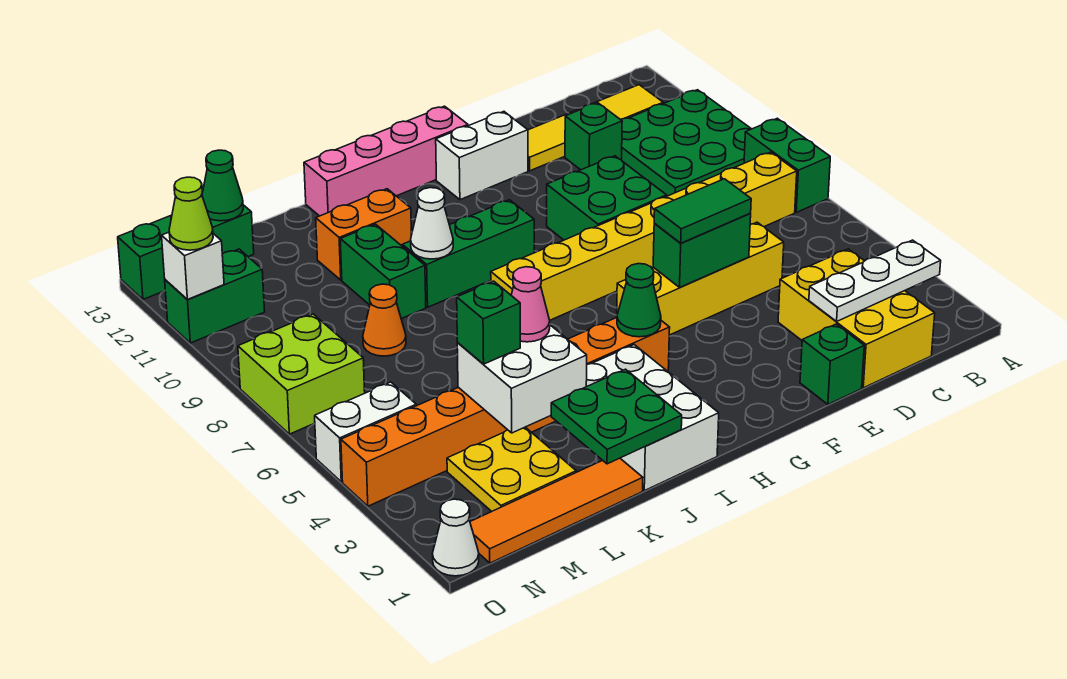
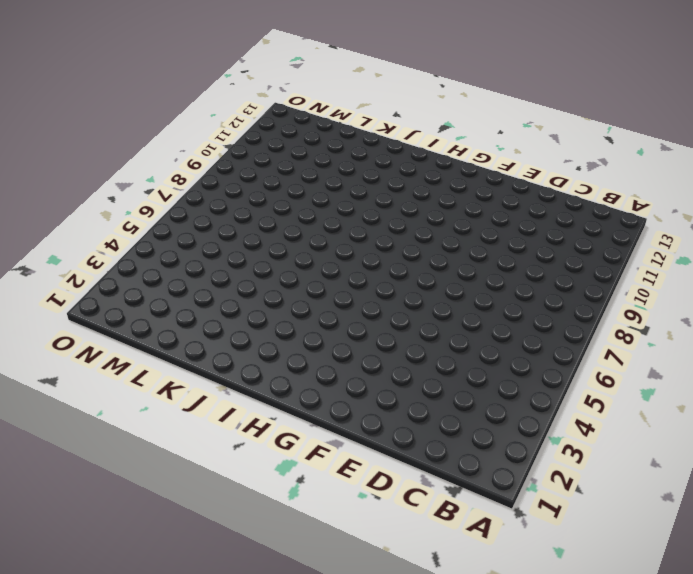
none -> green 1x2 brick [744,118,830,212]
none -> green 3x3 plate [620,90,751,196]
none -> yellow 1x8 brick [491,152,797,320]
none -> yellow 1x4 tile [528,85,663,171]

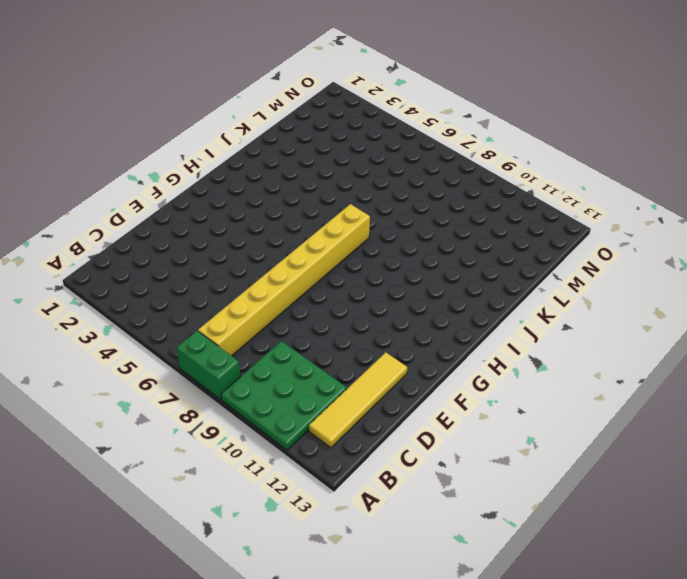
none -> yellow 2x3 brick [778,249,935,388]
none -> yellow 1x4 brick [617,222,784,335]
none -> green 1x1 brick [565,103,622,170]
none -> green 1x1 brick [800,324,864,404]

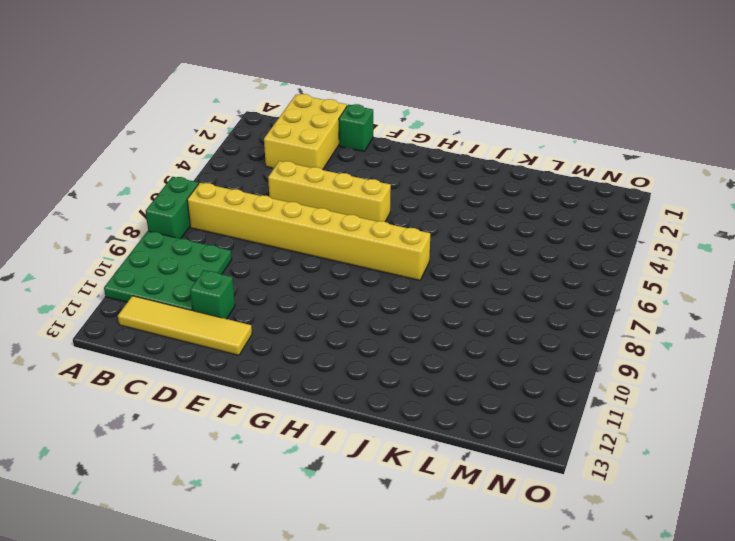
none -> green 2x2 brick [547,156,667,240]
none -> white 1x2 brick [436,112,528,200]
none -> pink 1x4 brick [304,106,468,216]
none -> orange 1x8 brick [341,318,670,506]

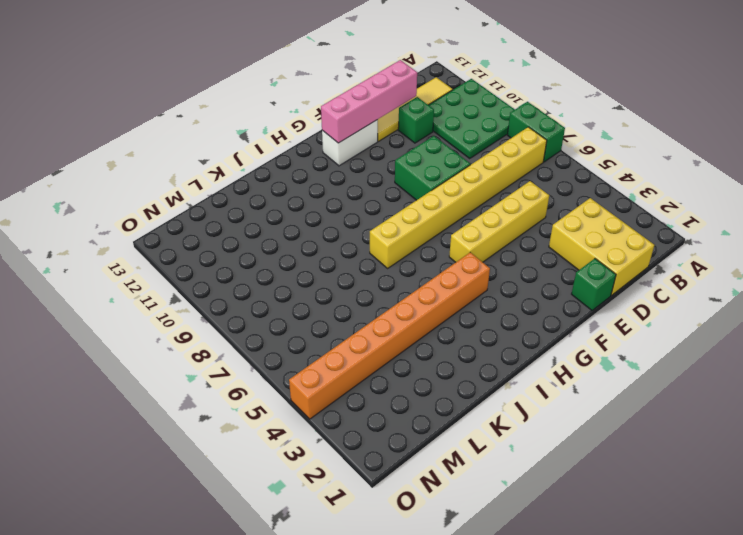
pink 1x4 brick [321,60,417,143] -> pink 1x4 brick moved to [304,106,468,216]
none -> green 1x3 brick [402,200,534,307]
none -> white 2x3 brick [586,345,719,491]
none -> orange 1x2 brick [316,189,411,280]
none -> orange 1x4 tile [470,458,643,563]

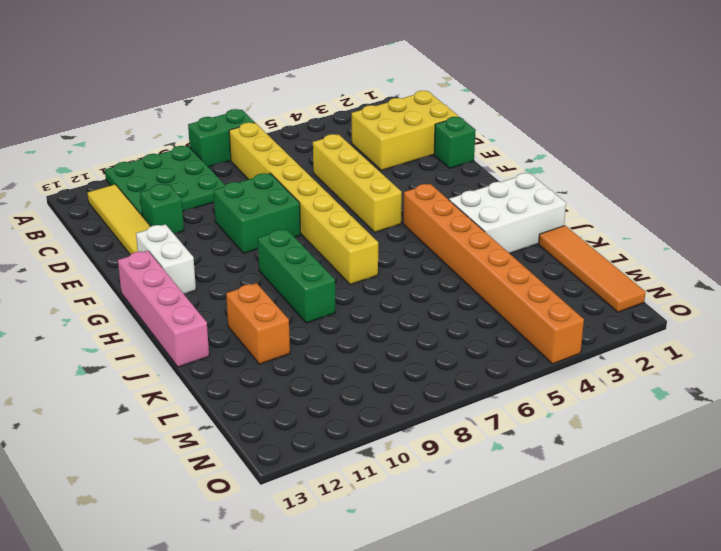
none -> green 1x2 brick [340,224,426,319]
none -> yellow 2x2 plate [447,427,576,511]
none -> orange 1x1 cone [363,284,406,356]
none -> green 1x3 brick [118,205,254,300]

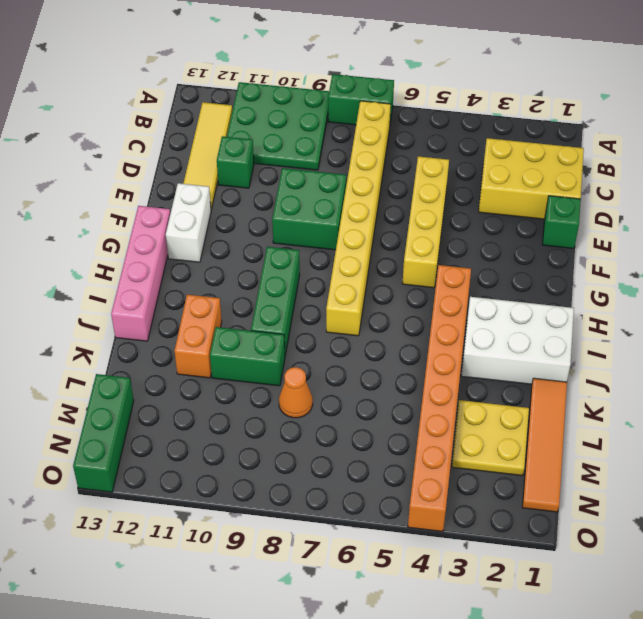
none -> white 1x2 brick [315,382,416,482]
none -> lime 2x2 brick [238,314,365,434]
none -> green 1x2 brick [165,249,265,343]
none -> white 1x1 cone [432,499,479,576]

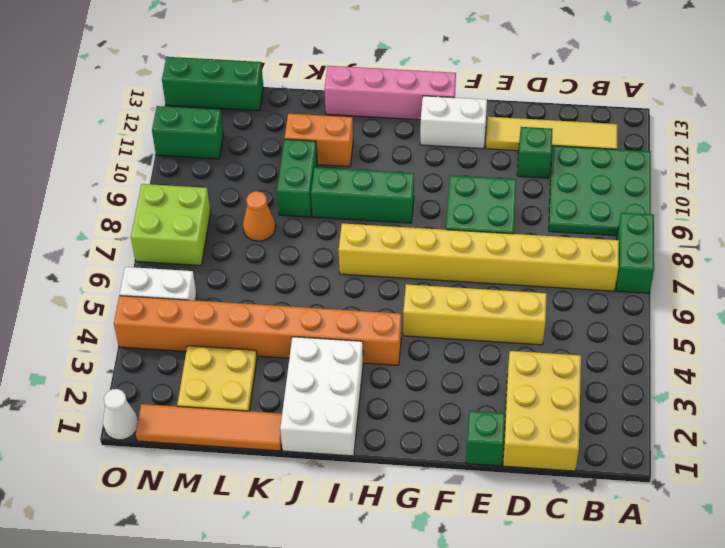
none -> white 1x3 plate [809,240,941,321]
none -> green 1x2 brick [653,214,751,287]
none -> green 1x1 cone [617,264,661,337]
none -> green 2x2 plate [551,369,682,464]

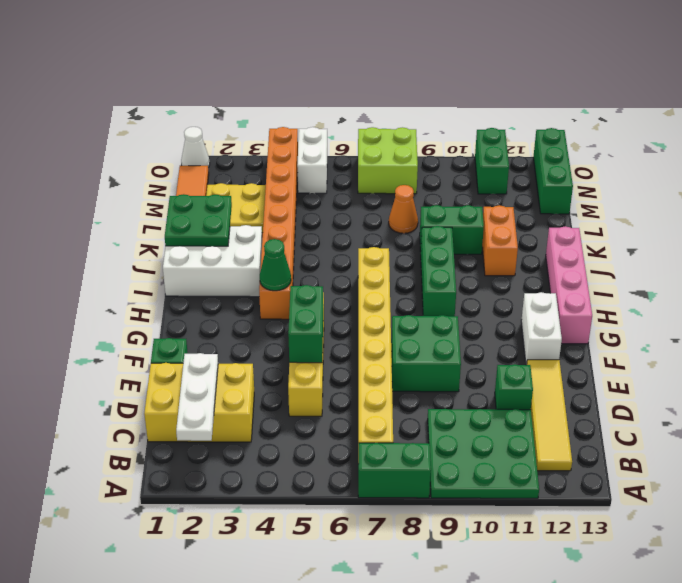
none -> white 1x1 cone [411,188,453,259]
none -> white 2x2 brick [457,325,587,433]
none -> green 1x1 cone [202,150,243,221]
none -> white 1x1 brick [162,232,224,300]

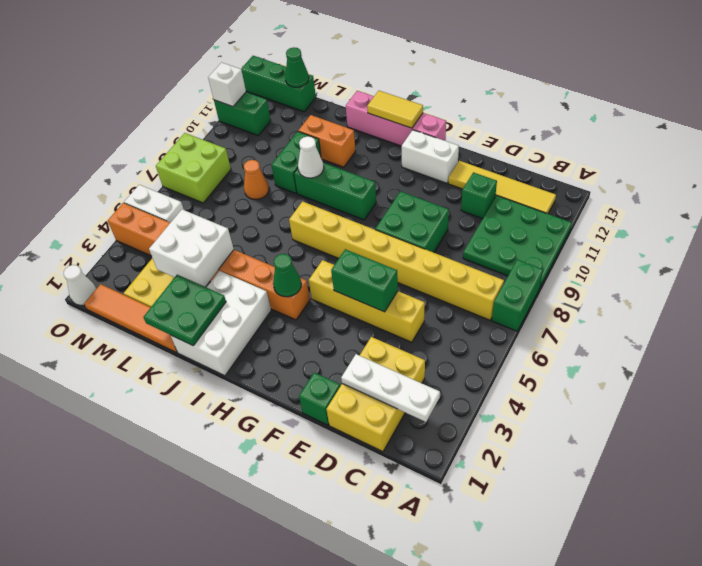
yellow 1x2 tile [367,91,423,128] -> none
none -> green 1x2 tile [654,179,751,243]
none -> pink 1x1 cone [511,267,550,342]
none -> green 1x1 brick [457,281,520,364]
none -> lime 1x1 cone [169,177,213,250]

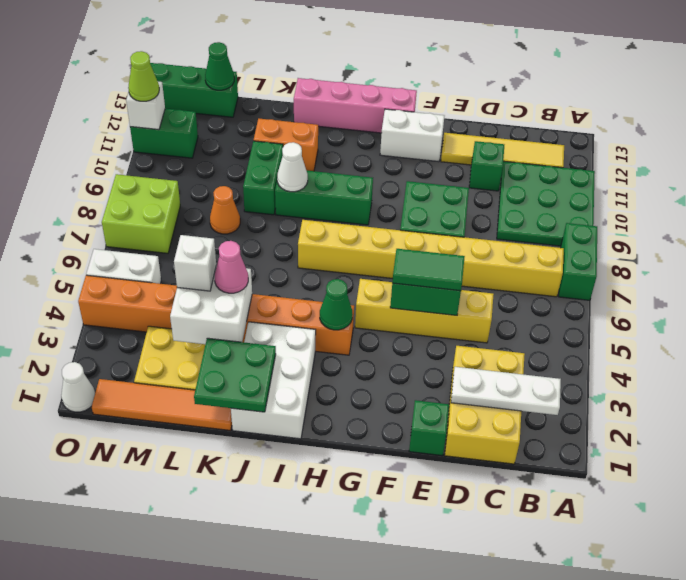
white 1x1 brick [174,235,216,291] -> green 1x1 brick [457,281,520,364]

